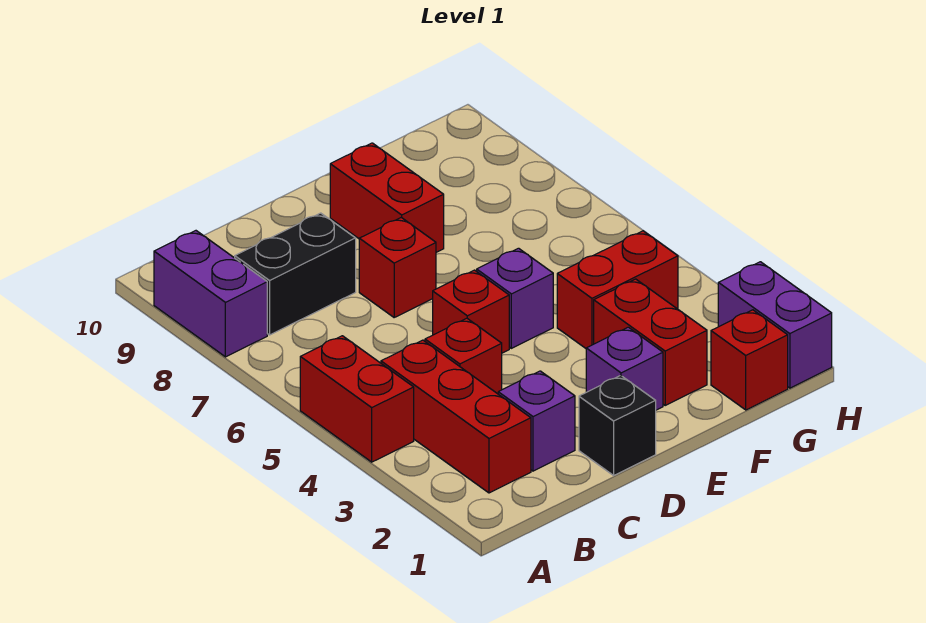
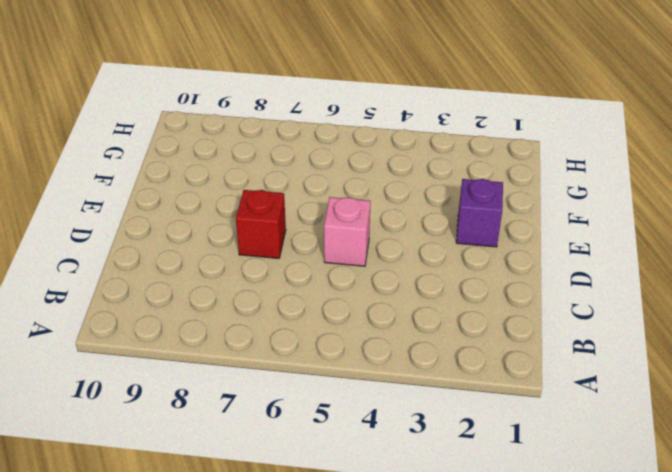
pink 1x1 brick [324,197,371,266] -> red 1x1 brick [433,270,509,353]
none -> red 1x2 brick [300,336,414,462]
none -> purple 1x2 brick [154,231,267,357]
none -> red 1x3 brick [381,340,531,493]

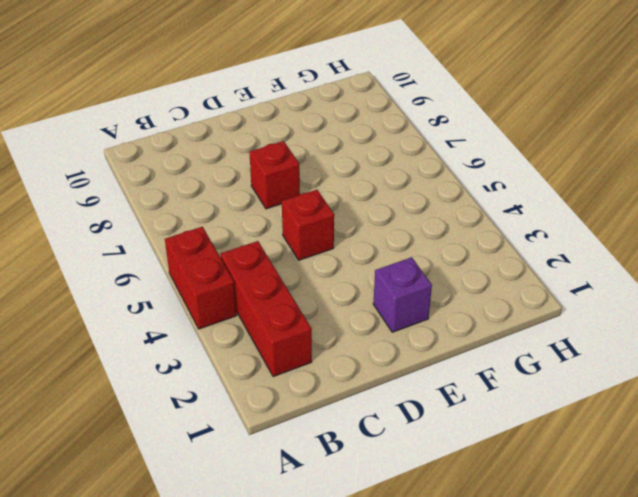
none -> purple 1x2 brick [154,231,267,357]
none -> black 1x2 brick [235,213,356,335]
none -> purple 1x1 brick [498,371,575,471]

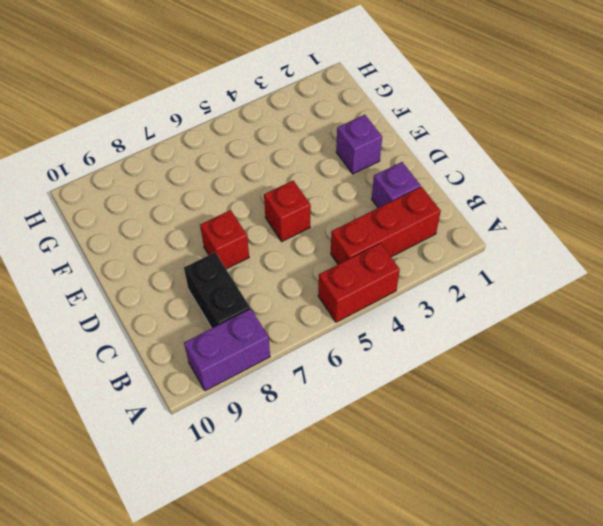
none -> red 1x1 brick [425,318,502,394]
none -> black 1x1 brick [579,375,656,475]
none -> purple 1x1 brick [477,248,553,348]

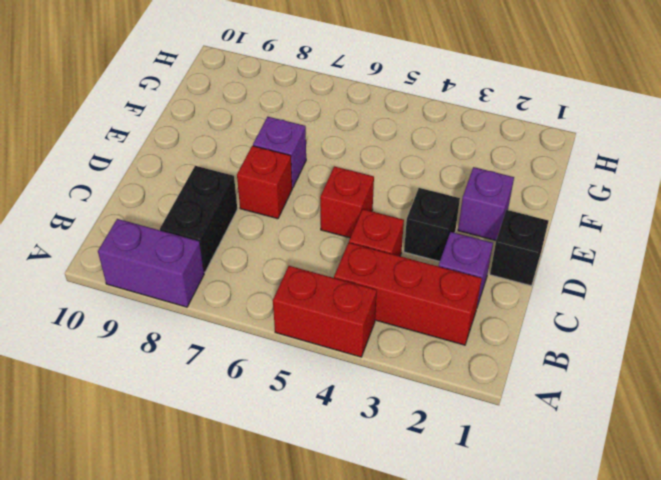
black 1x1 brick [404,188,460,261] -> none
purple 1x1 brick [253,117,306,188] -> purple 1x1 brick moved to [477,248,553,348]
none -> red 1x2 brick [330,143,444,252]
none -> red 1x2 brick [594,279,707,405]
none -> red 1x2 brick [557,231,678,348]

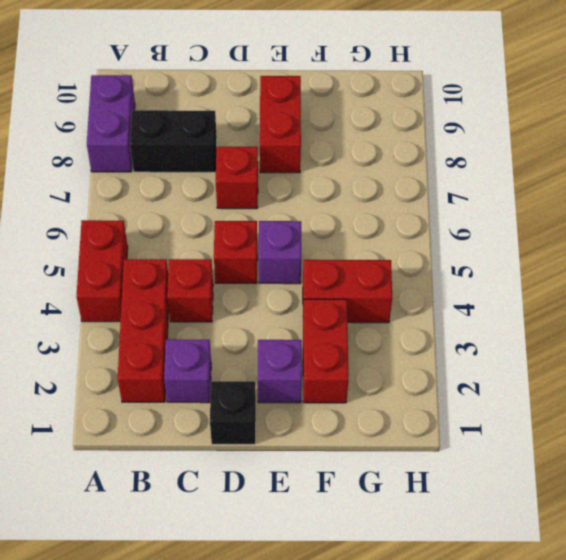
none -> red 1x1 brick [711,310,788,410]
none -> purple 1x2 brick [718,262,832,388]

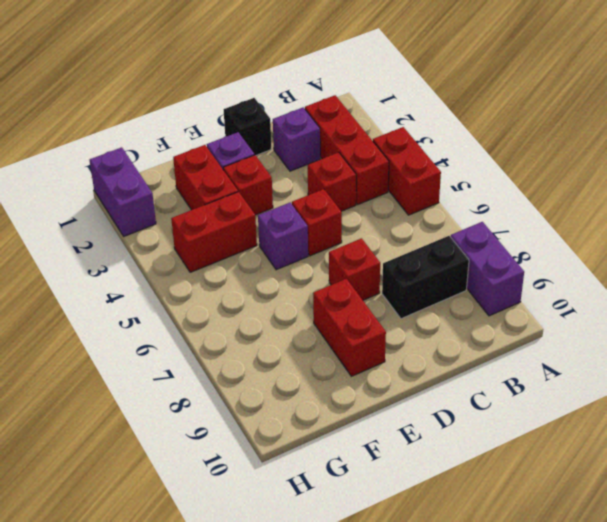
red 1x1 brick [223,155,273,215] -> red 1x1 brick moved to [711,310,788,410]

